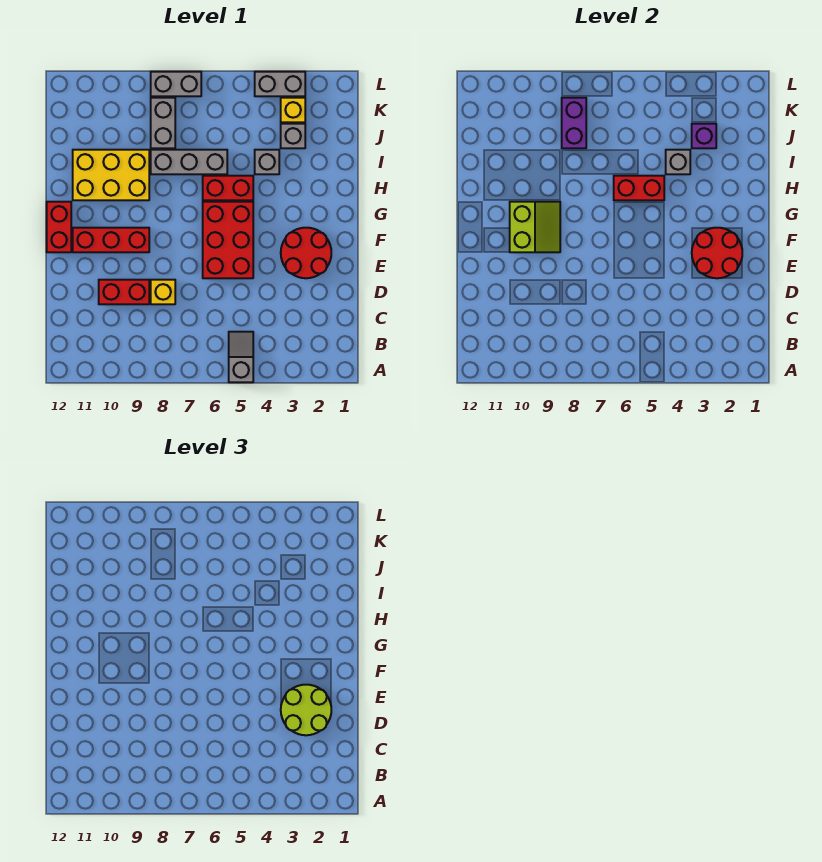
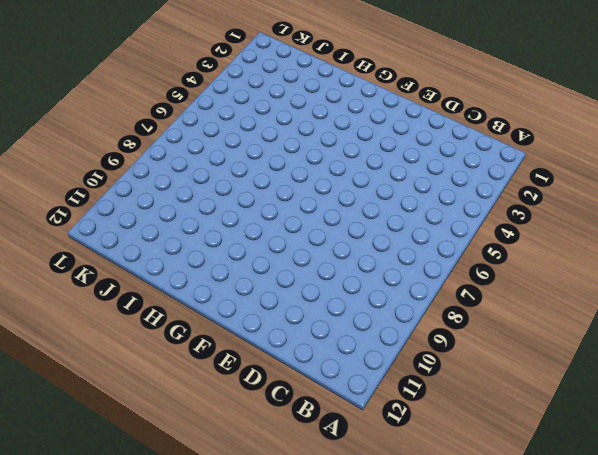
none -> grey 1x2 slope [229,332,253,382]
none -> yellow 1x1 brick [151,280,175,304]
none -> red 1x2 brick [99,280,149,304]

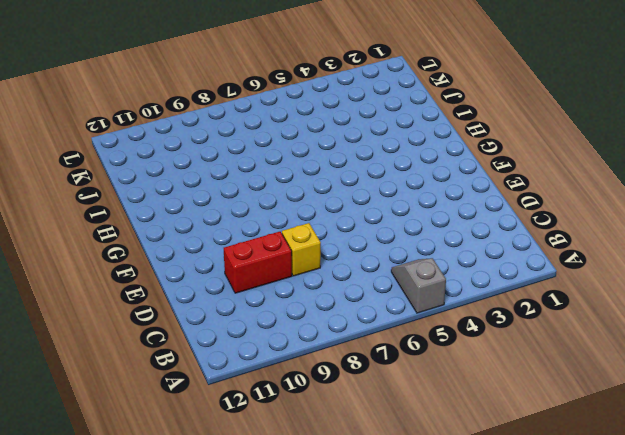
none -> red 2x2 round brick [281,228,331,278]
none -> red 2x3 brick [203,202,253,278]
none -> red 1x3 brick [73,228,149,252]

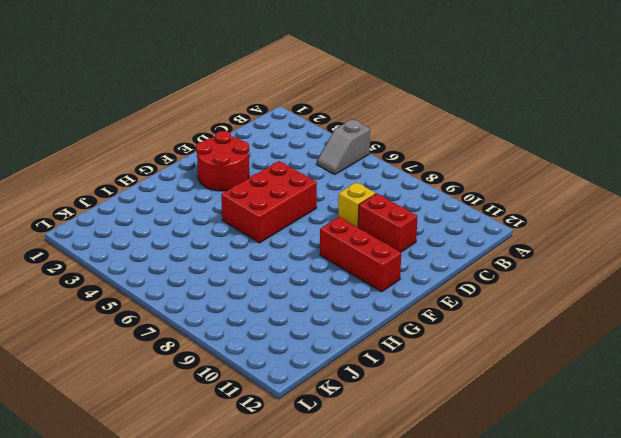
none -> red 1x2 brick [47,202,71,252]
none -> red 1x2 brick [203,176,253,200]
none -> yellow 2x3 brick [73,150,149,200]

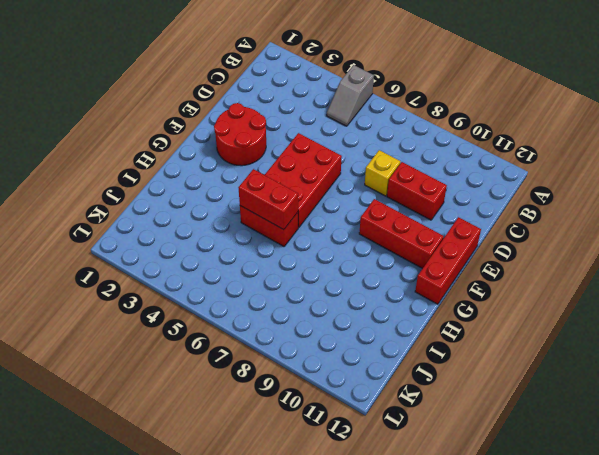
red 1x3 brick [415,217,481,304] -> red 1x2 brick [47,202,71,252]
none -> yellow 2x3 brick [73,150,149,200]
none -> grey 1x1 brick [255,150,279,174]
none -> grey 1x3 brick [151,150,227,174]

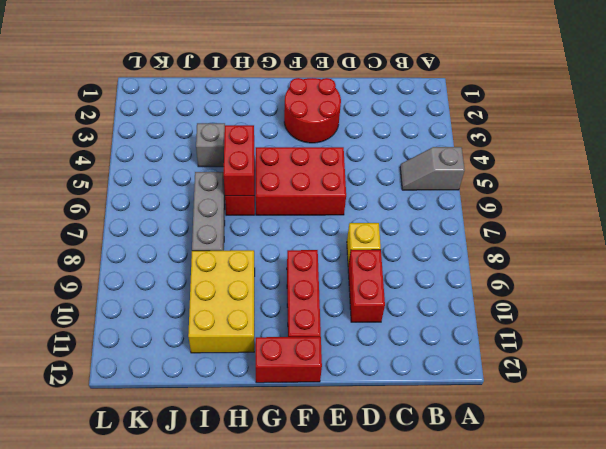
none -> grey 1x1 brick [281,124,305,148]
none -> grey 1x2 brick [151,98,175,148]
none -> yellow 1x1 brick [281,98,305,122]

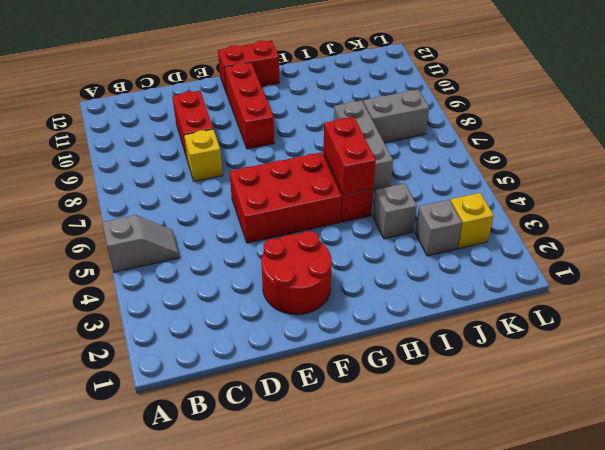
none -> yellow 2x3 brick [73,150,149,200]
none -> grey 1x2 brick [255,72,305,96]
none -> grey 1x2 brick [151,72,201,96]

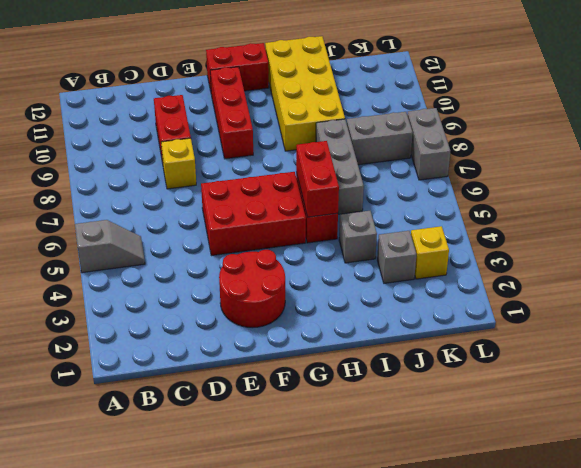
yellow 2x4 brick [265,36,345,151] -> yellow 2x3 brick [73,150,149,200]
none -> grey 1x2 brick [255,72,305,96]
none -> red 2x2 round brick [692,228,742,278]
none -> lime 2x2 slope [510,202,560,252]

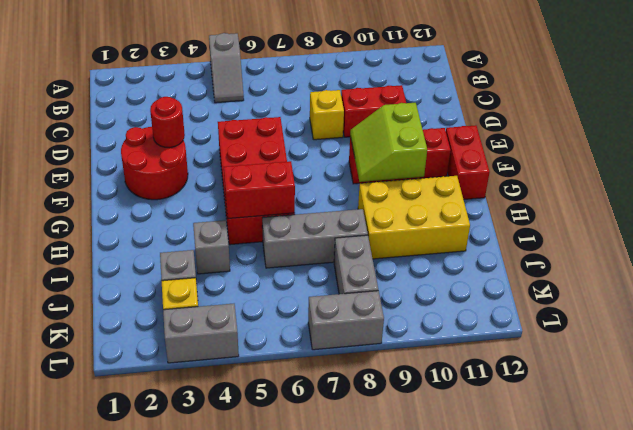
red 1x1 round brick [150,97,185,148] -> red 2x2 round brick [692,228,742,278]
none -> grey 1x1 brick [666,150,690,174]
none -> purple 1x1 brick [692,124,716,148]
none -> purple 1x2 brick [562,98,586,148]

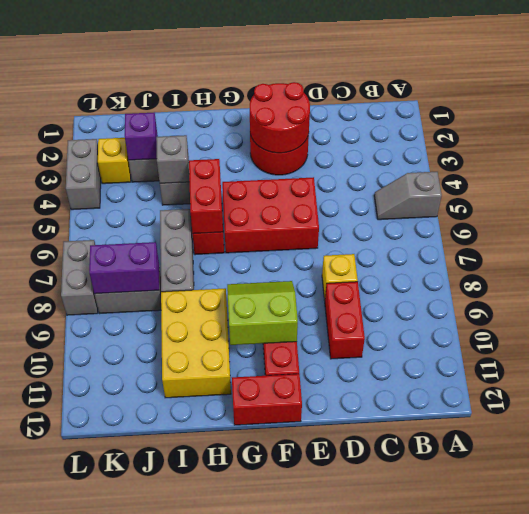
none -> lime 2x2 round brick [281,685,331,735]

